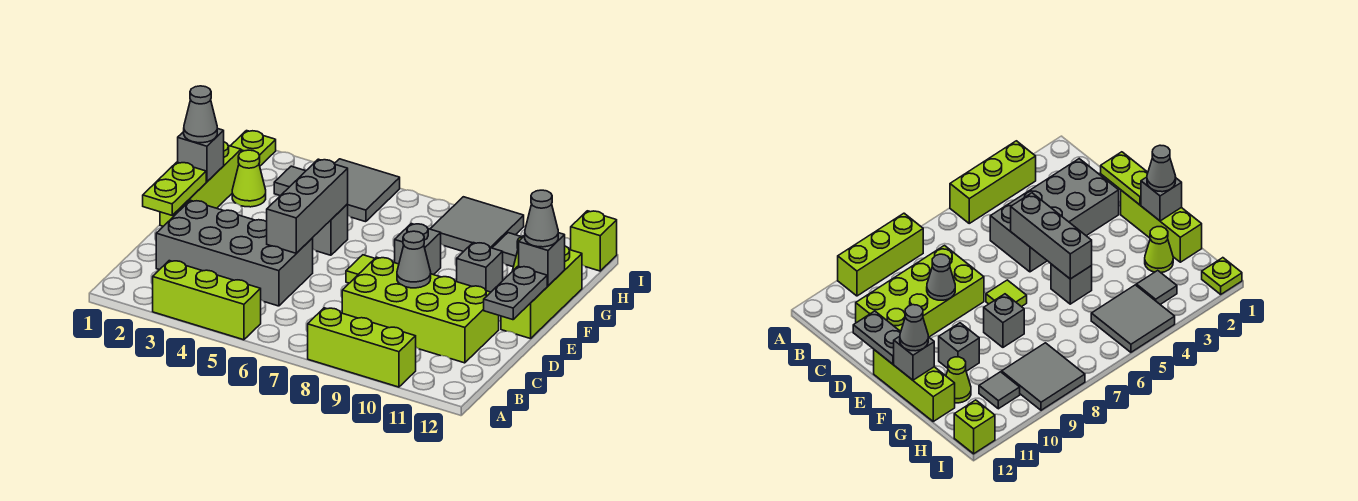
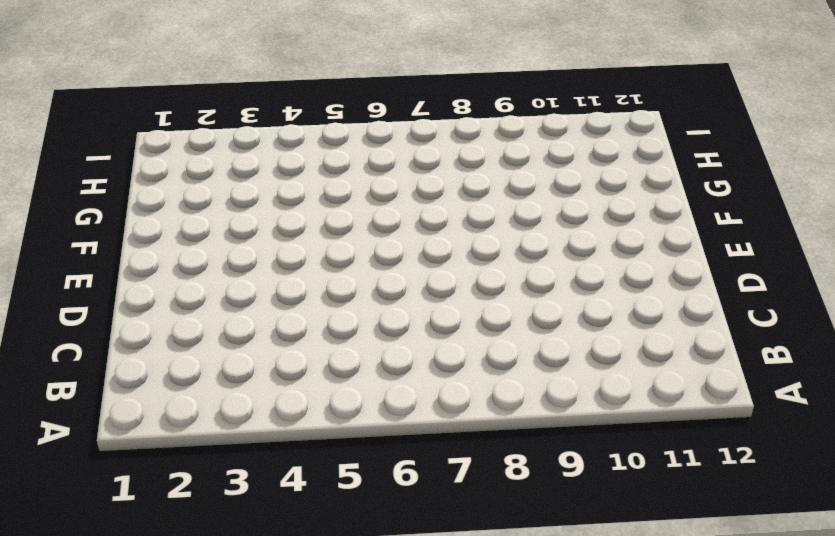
none -> lime 1x3 brick [153,261,261,340]
none -> lime 1x3 brick [308,308,416,387]
none -> grey 2x4 brick [156,200,313,306]

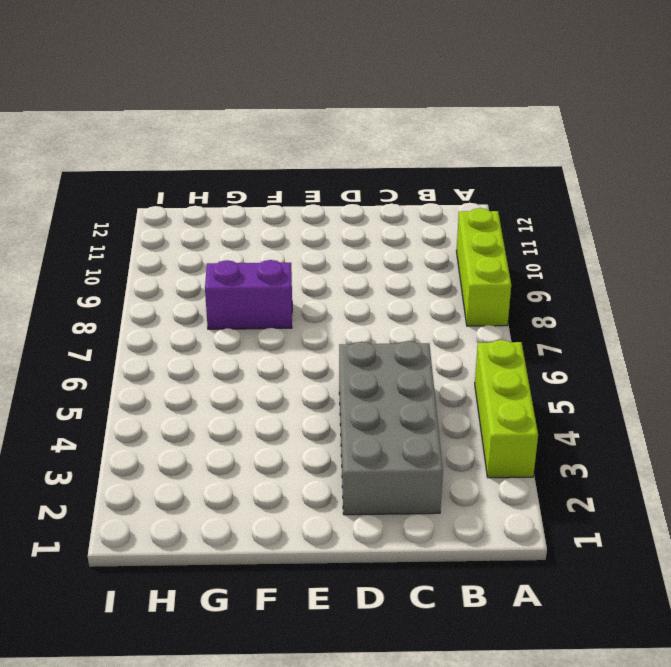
purple 1x2 brick [205,260,292,329] -> grey 1x1 brick [395,224,441,275]
none -> lime 2x4 brick [342,257,499,363]
none -> lime 1x3 brick [160,142,241,226]
none -> lime 1x1 tile [346,255,375,283]

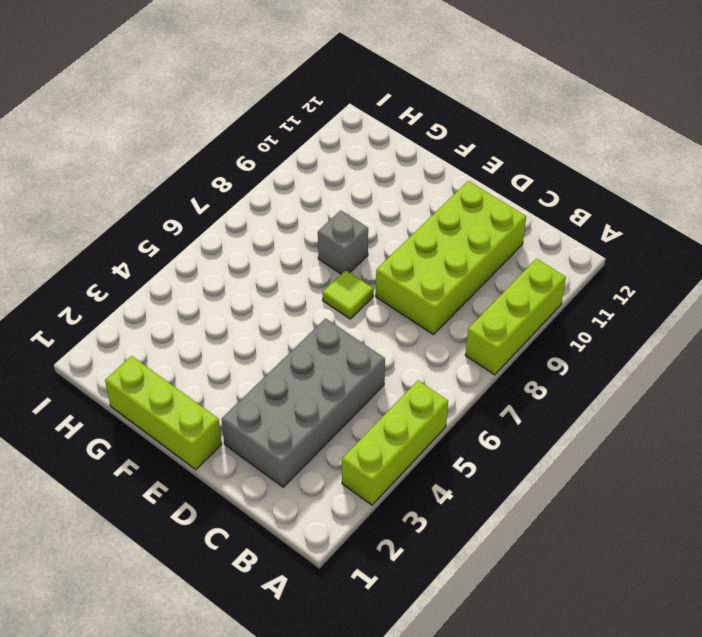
none -> lime 1x3 brick [501,246,582,339]
none -> grey 1x1 brick [313,204,348,255]
none -> grey 1x1 brick [457,243,503,292]

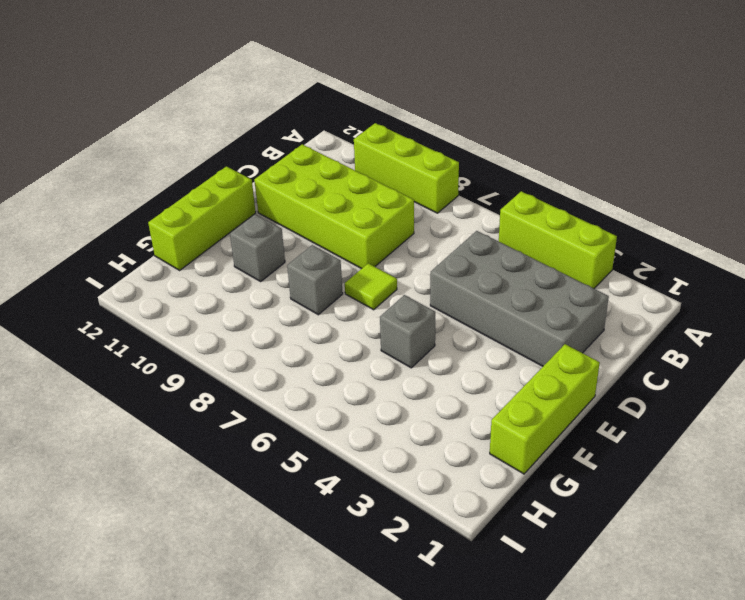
none -> lime 1x1 cone [232,150,266,207]
none -> lime 1x1 cone [946,357,971,403]
none -> grey 1x1 tile [274,166,305,196]

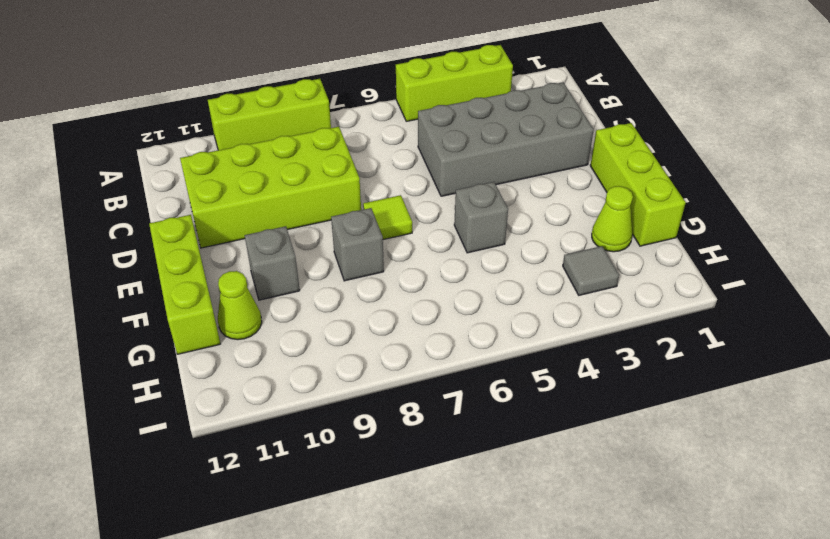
none -> grey 2x2 tile [334,159,400,222]
none -> grey 2x2 tile [430,197,524,252]
none -> grey 1x1 tile [492,233,521,267]

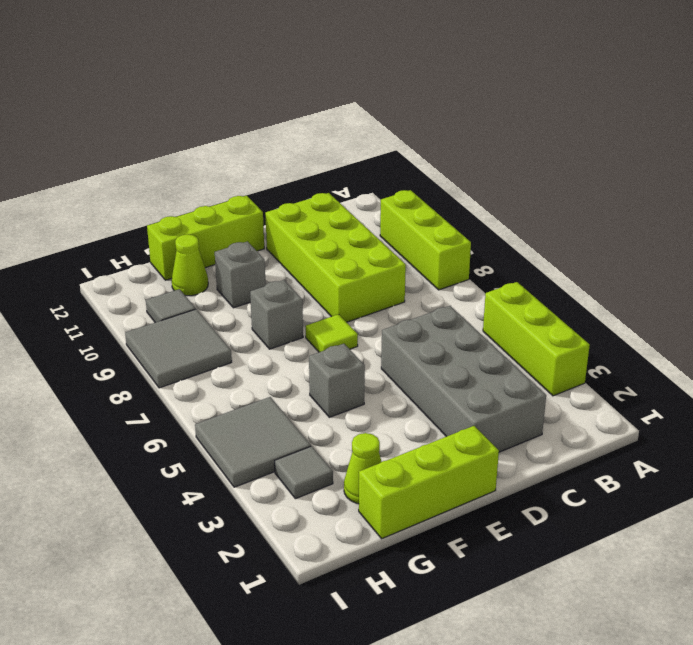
none -> lime 1x1 plate [231,131,276,166]
none -> lime 1x1 brick [571,211,617,271]
none -> lime 1x2 plate [143,162,206,215]

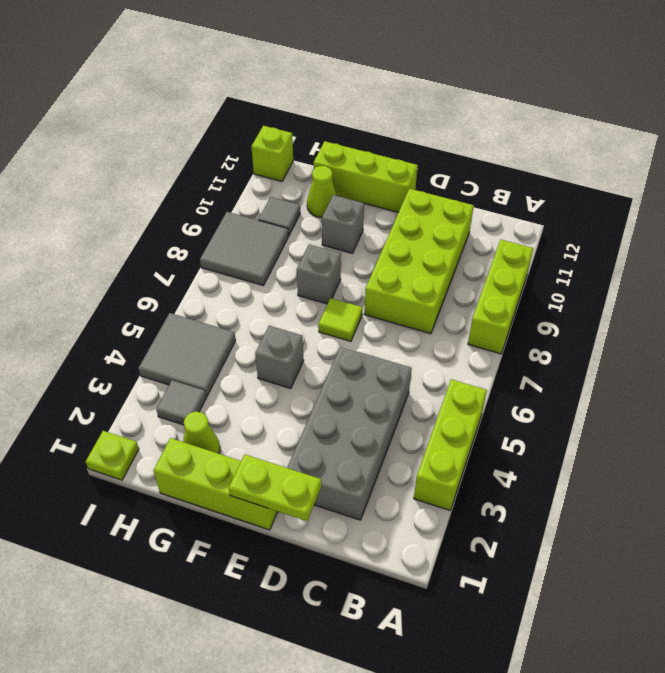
none -> grey 1x3 brick [267,159,348,253]
none -> grey 1x1 cone [397,231,431,288]
none -> grey 1x2 plate [484,266,547,320]

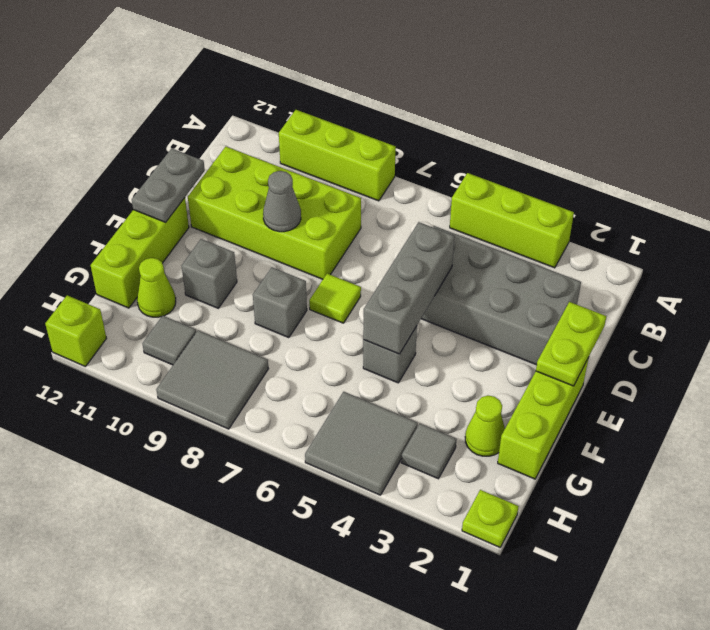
none -> grey 1x1 brick [178,129,224,182]
none -> grey 1x1 brick [519,233,565,286]
none -> grey 1x1 cone [184,86,217,143]

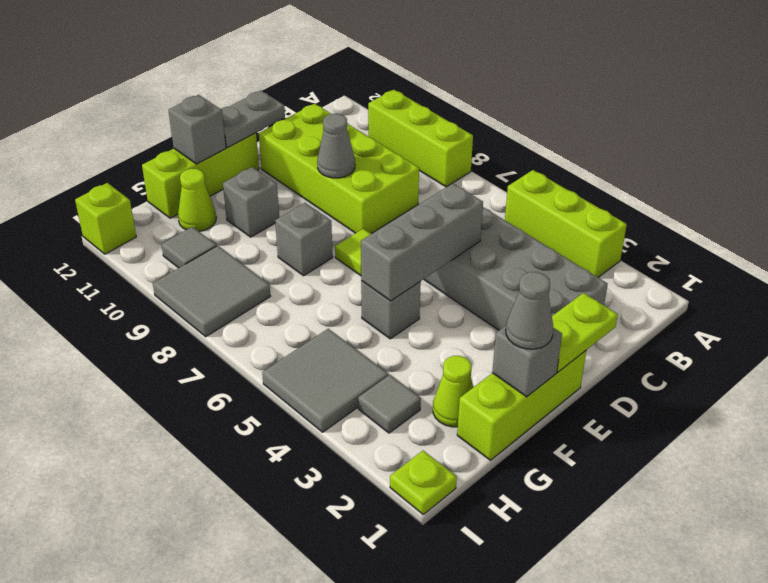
none -> grey 1x1 cone [525,190,558,247]

